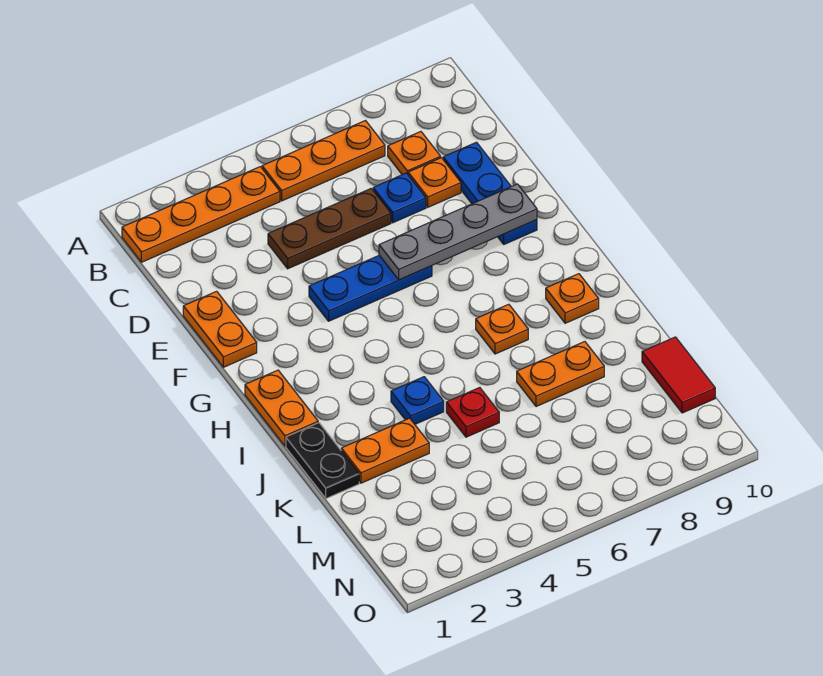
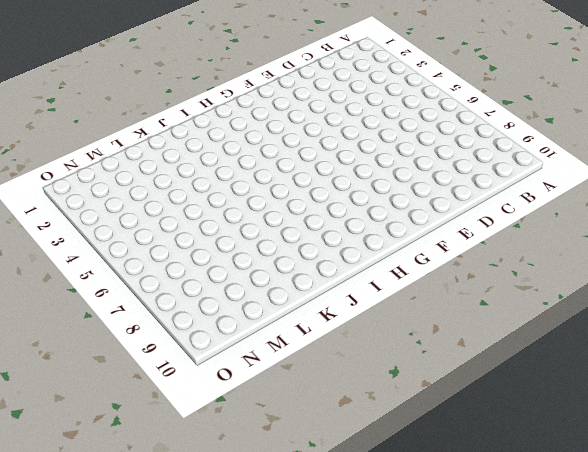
none -> orange 1x4 plate [122,167,280,262]
none -> orange 1x3 plate [262,121,385,201]
none -> orange 1x1 plate [388,132,441,175]

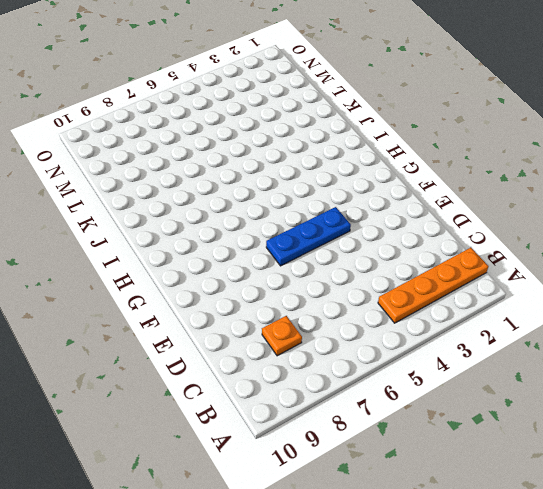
none -> orange 1x3 plate [262,121,385,201]
none -> brown 1x3 plate [268,188,391,269]
none -> blue 1x1 plate [373,173,426,223]

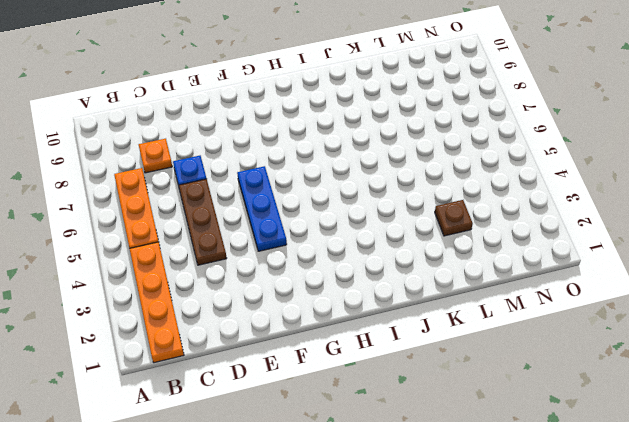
brown 1x1 plate [435,200,473,236] -> none
none -> orange 1x1 plate [408,158,461,207]
none -> blue 1x3 plate [443,142,537,244]
none -> orange 1x2 plate [183,291,257,367]

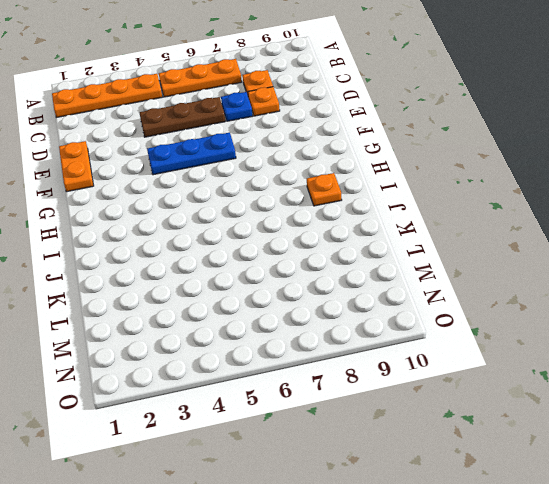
none -> blue 1x3 plate [443,142,537,244]
none -> orange 1x2 plate [245,370,318,446]
none -> orange 1x1 plate [476,304,528,354]

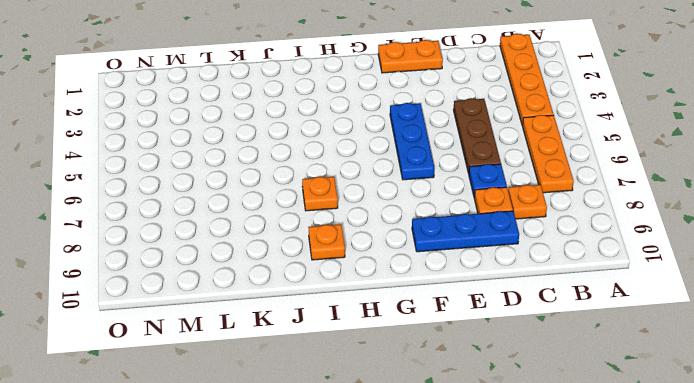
none -> orange 1x2 plate [245,370,318,446]
none -> black 1x2 plate [286,423,359,498]
none -> blue 1x1 plate [391,377,444,424]

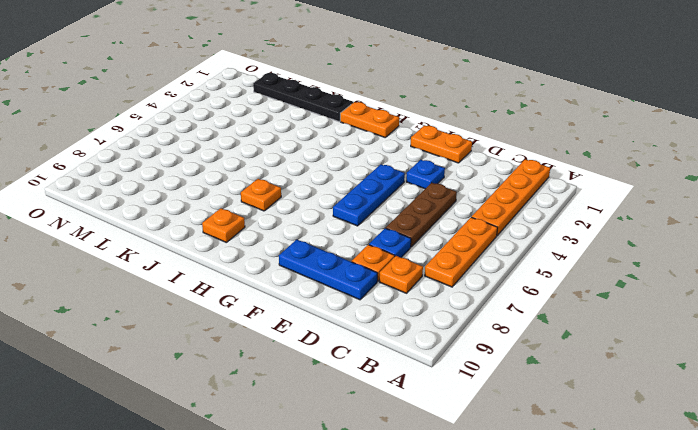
blue 1x1 plate [406,160,445,189] -> blue 1x1 plate moved to [391,377,444,424]
black 1x4 plate [253,73,353,121] -> black 1x2 plate [286,423,359,498]
none -> orange 1x2 plate [341,418,429,483]
none -> red 1x1 plate [446,388,499,437]
none -> orange 1x2 plate [517,342,604,407]

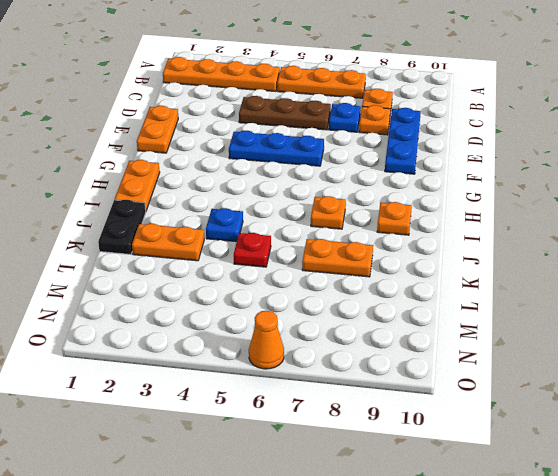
orange 1x1 cone [249,311,284,369] -> none
none -> red 1x2 tile [642,337,715,413]
none -> grey 1x4 plate [379,184,537,280]

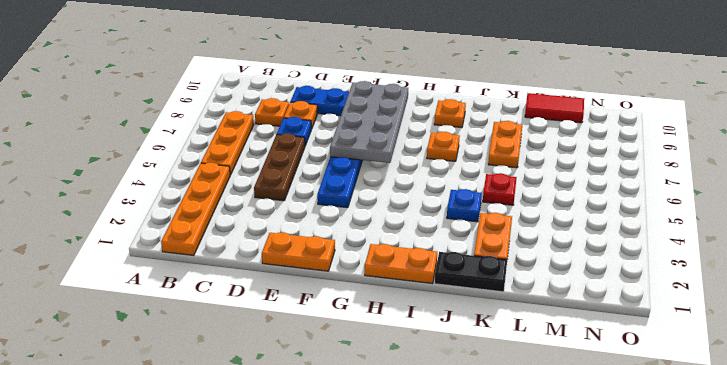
grey 2x4 plate [330,81,408,163] -> grey 1x4 plate [379,184,537,280]

